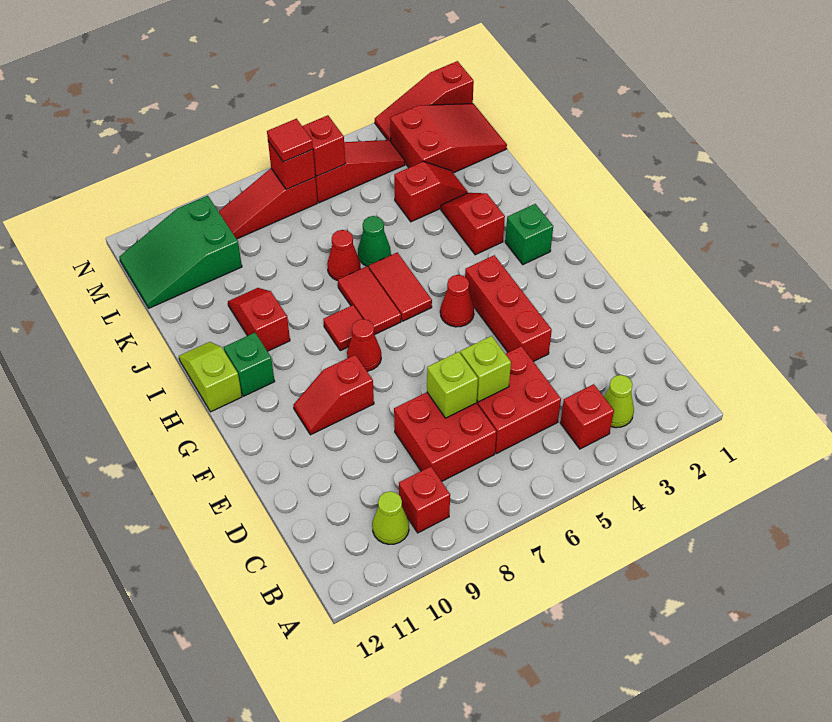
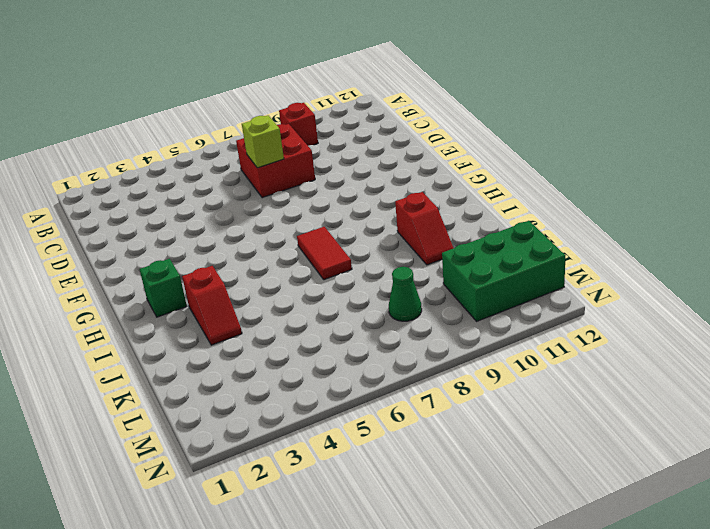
green 1x1 cone [389,267,422,321] -> green 1x1 cone moved to [358,216,391,267]
green 2x3 brick [442,221,565,321] -> green 2x3 slope [119,196,242,308]
none -> lime 1x1 cone [604,375,634,428]
none -> red 1x1 brick [560,384,614,449]
none -> lime 1x1 cone [372,491,409,544]
none -> red 2x2 brick [477,346,561,454]

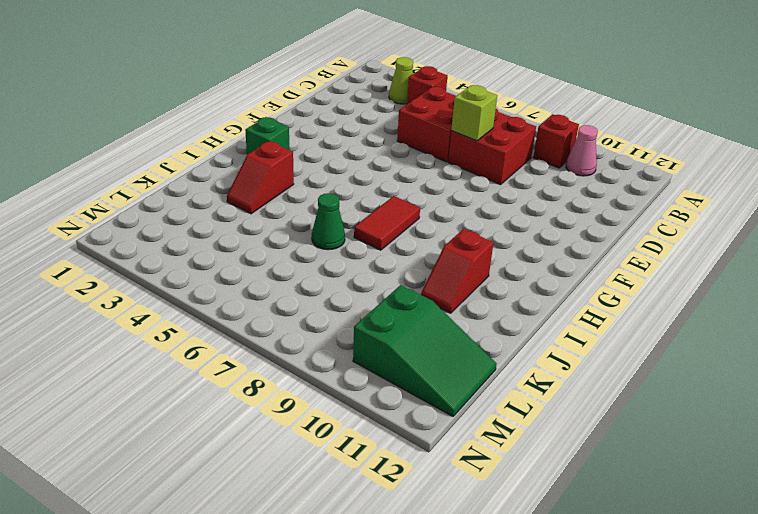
pink 1x1 cone [566,125,598,176] -> lime 1x1 cone [372,491,409,544]
none -> red 1x3 brick [465,255,552,362]
none -> red 1x2 slope [294,355,374,435]
none -> red 1x1 cone [440,275,474,327]
none -> red 1x1 cone [347,319,381,371]

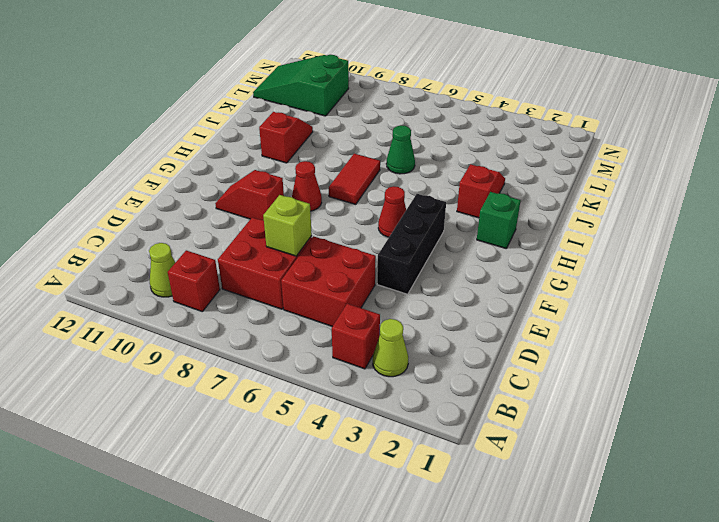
black 1x3 brick [377,194,446,294] -> red 1x3 brick [465,255,552,362]
none -> red 1x2 tile [369,252,432,321]
none -> red 1x1 tile [323,305,363,351]
none -> green 1x1 brick [224,333,275,396]
none -> lime 1x2 slope [179,342,242,412]

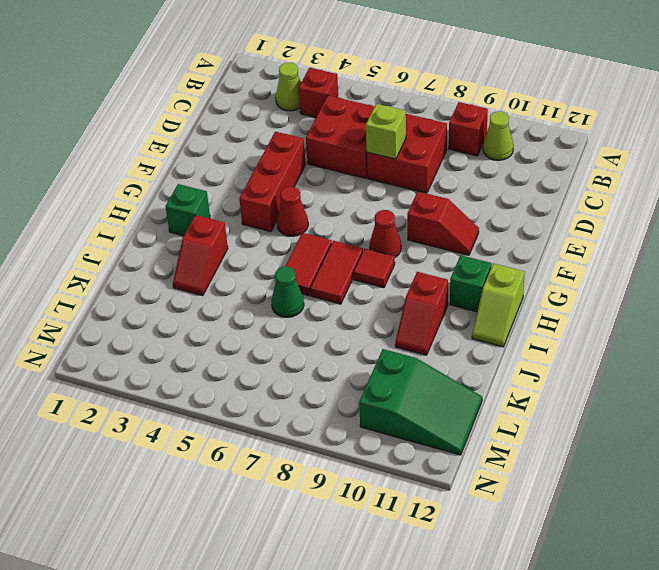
none -> red 1x1 cone [327,230,360,281]
none -> red 1x2 slope [394,162,468,222]
none -> red 2x3 slope [390,104,507,173]
none -> red 1x3 slope [315,140,405,203]

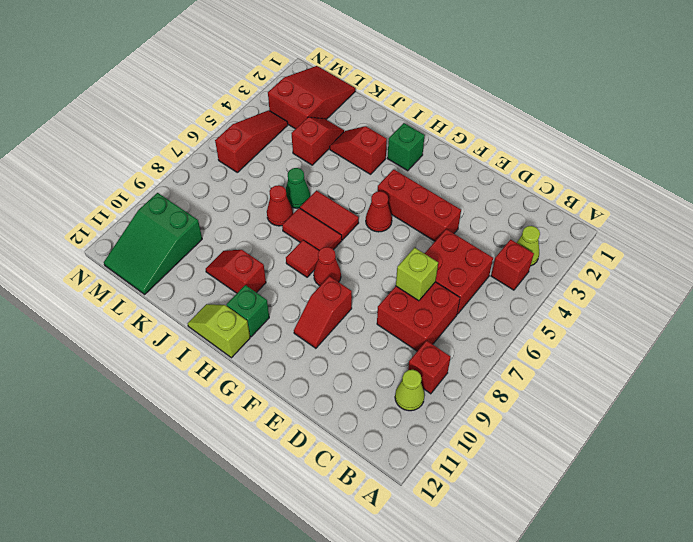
none -> red 1x3 slope [219,169,317,239]
none -> red 1x3 slope [375,61,474,141]
none -> lime 1x1 brick [460,336,511,402]
none -> red 1x1 brick [302,115,345,176]

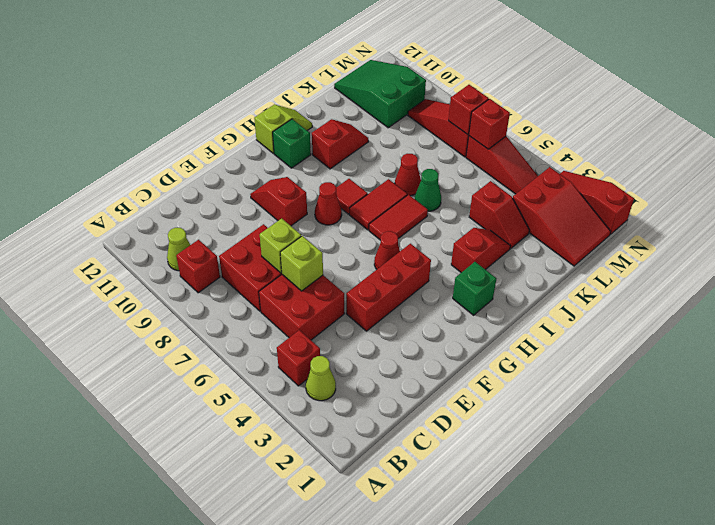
none -> red 1x1 tile [267,119,313,162]

